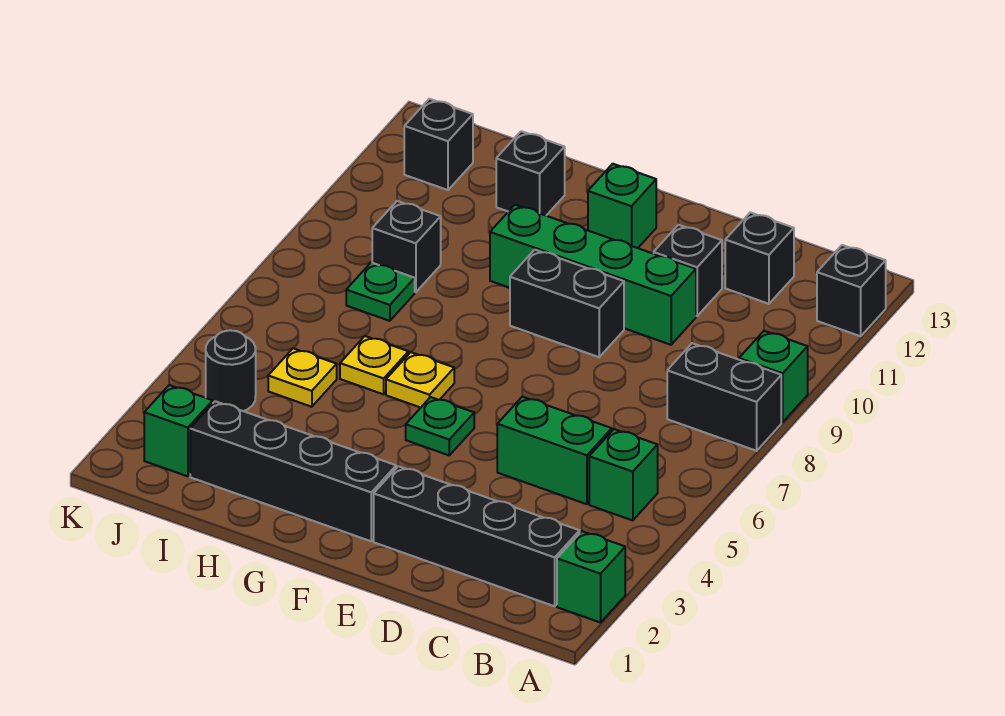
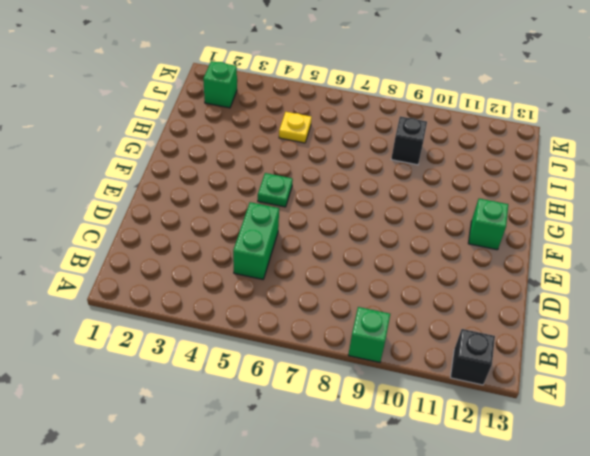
none -> green 1x1 brick [557,531,625,623]
none -> black 1x2 brick [667,343,781,451]
none -> black 1x4 brick [374,466,580,606]

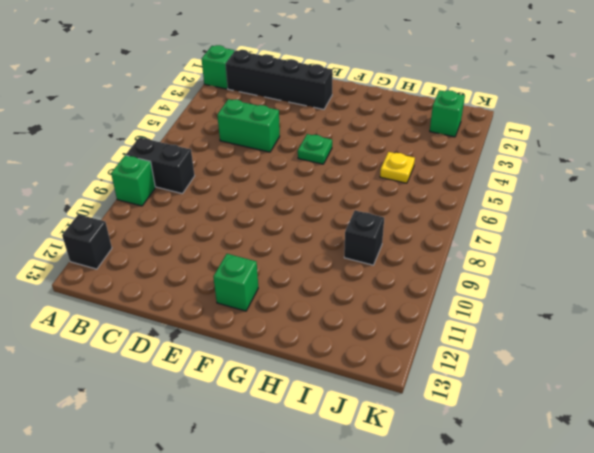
none -> green 1x1 brick [589,429,658,520]
none -> black 1x1 brick [725,212,794,304]
none -> green 1x4 brick [490,205,696,345]

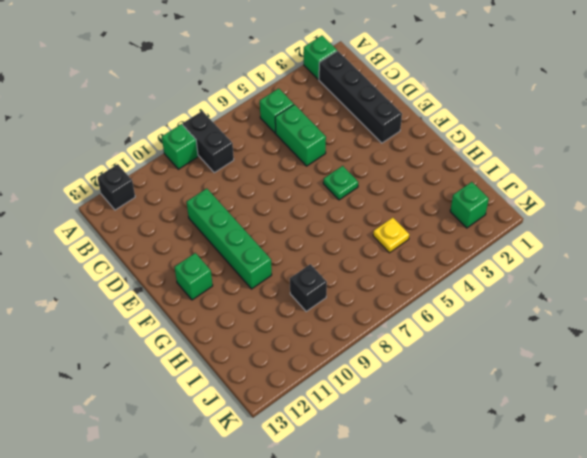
none -> black 1x1 brick [725,212,794,304]
none -> black 1x1 brick [654,225,722,316]
none -> black 1x2 brick [510,250,624,357]

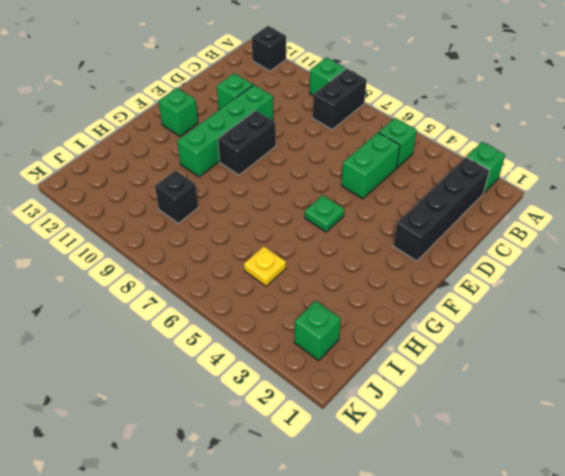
green 1x1 brick [217,73,253,110] -> black 1x1 brick [654,225,722,316]
none -> black 1x1 brick [725,212,794,304]
none -> black 1x4 brick [190,401,396,541]
none -> yellow 1x1 plate [386,352,454,408]

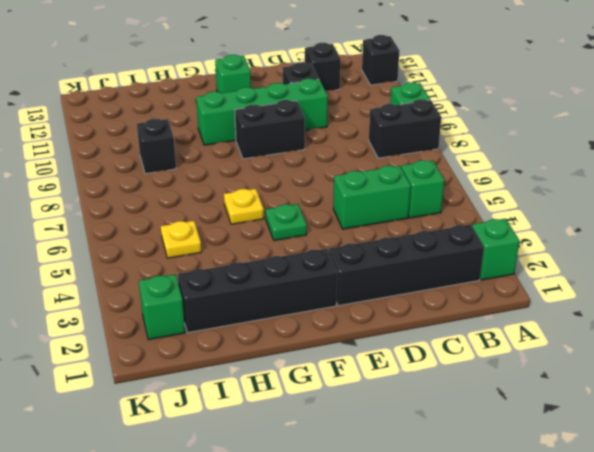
none -> yellow 1x1 plate [340,336,409,394]
none -> black 1x1 brick [496,131,565,216]
none -> green 1x1 plate [346,263,415,321]

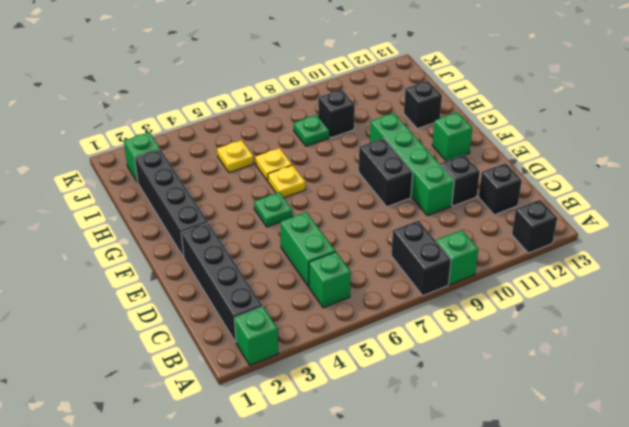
none -> black 1x1 round brick [206,330,256,411]
none -> black 1x1 brick [404,99,473,190]

